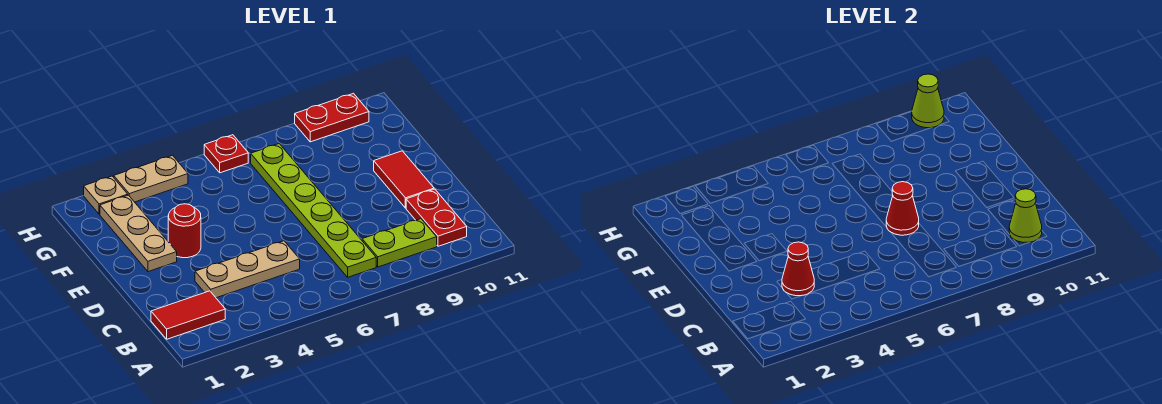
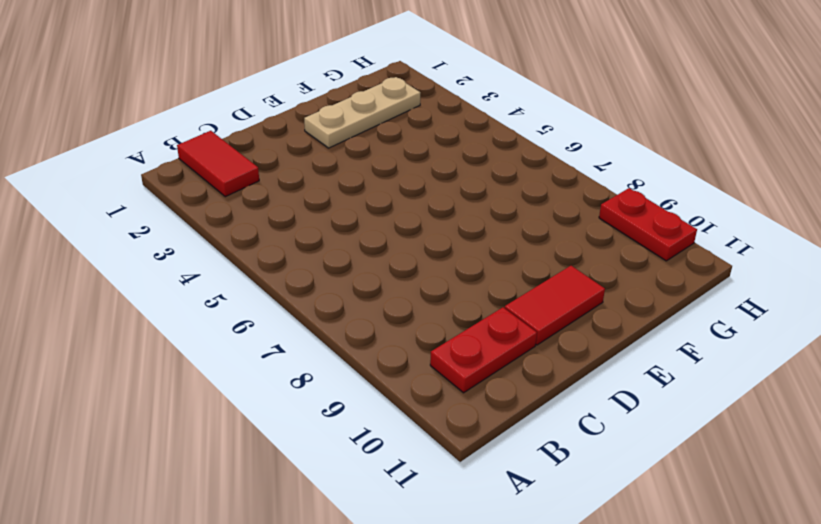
none -> lime 1x6 plate [251,144,376,277]
none -> lime 1x2 plate [362,219,437,267]
none -> tan 1x3 plate [195,241,300,298]

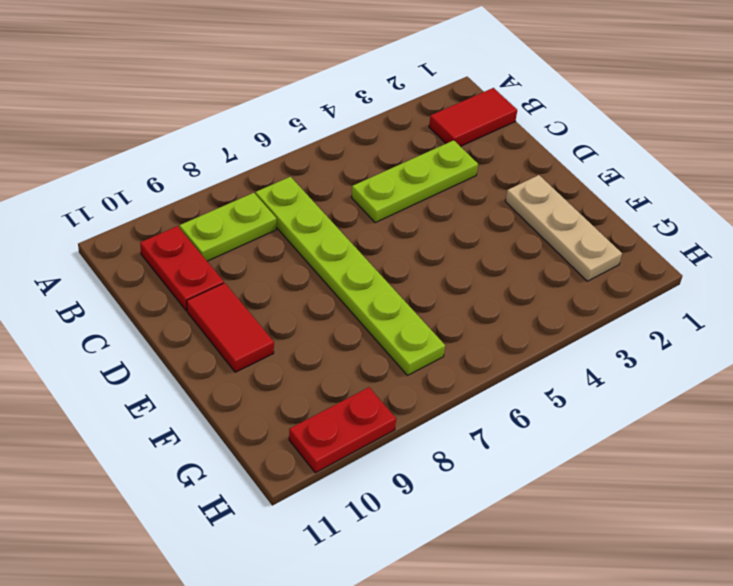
lime 1x3 plate [352,140,478,223] -> tan 1x3 plate [195,241,300,298]
none -> red 1x1 round brick [168,204,201,258]
none -> tan 1x1 plate [84,176,128,214]
none -> tan 1x2 plate [114,155,188,202]

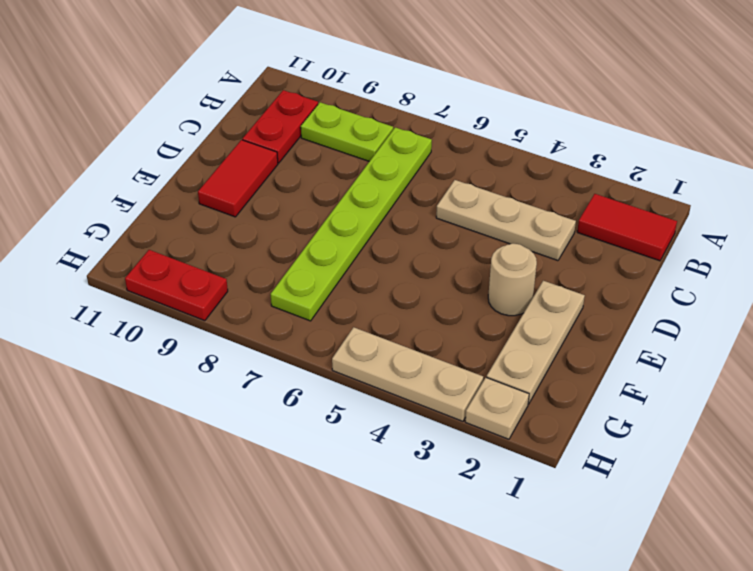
tan 1x1 round brick [488,244,537,316] -> red 1x1 round brick [168,204,201,258]
tan 1x3 plate [332,327,483,421] -> tan 1x2 plate [114,155,188,202]
none -> red 1x1 plate [204,135,248,173]
none -> lime 1x1 cone [1009,189,1042,243]
none -> red 1x1 cone [782,242,814,296]

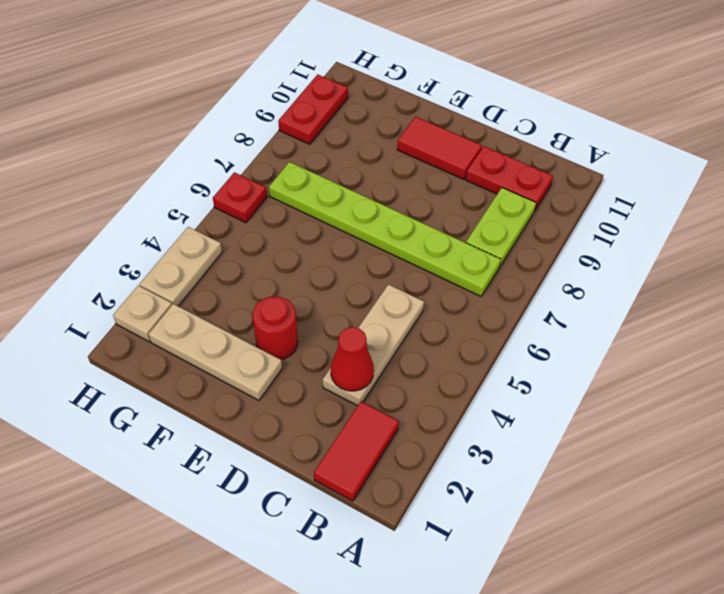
none -> lime 1x1 cone [1009,189,1042,243]
none -> red 1x1 cone [886,182,919,235]
none -> lime 1x1 cone [912,74,944,128]

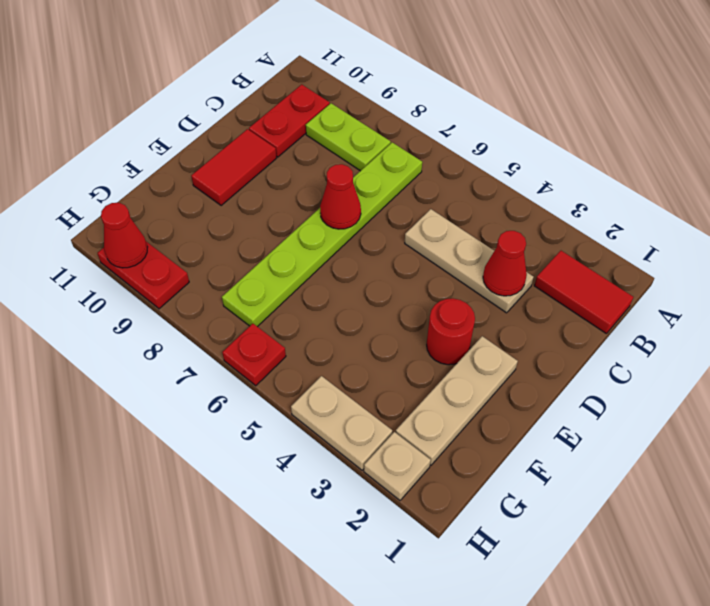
red 1x1 cone [101,203,147,268] -> lime 1x1 cone [912,74,944,128]
none -> lime 1x1 cone [1009,189,1042,243]

